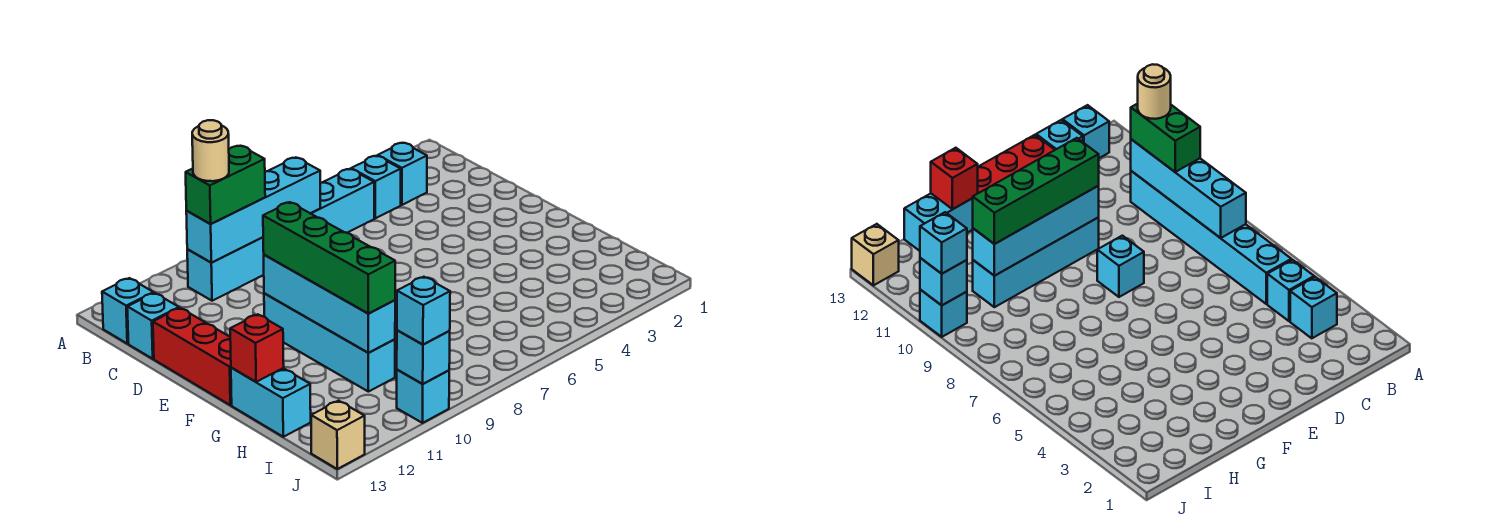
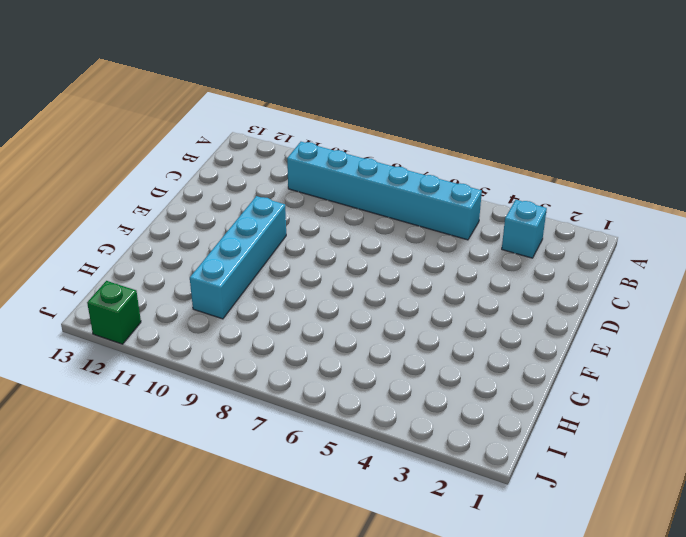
green 1x1 brick [87,281,141,344] -> none
none -> cyan 1x1 brick [351,156,401,218]
none -> cyan 1x1 brick [102,278,153,344]
none -> cyan 1x1 brick [127,293,179,359]

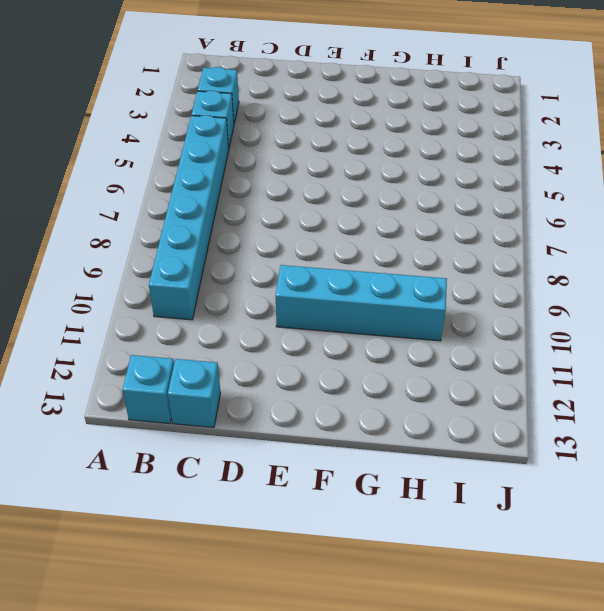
none -> red 1x3 brick [153,308,232,405]
none -> cyan 1x1 brick [1097,236,1144,297]
none -> cyan 1x2 brick [231,368,311,437]

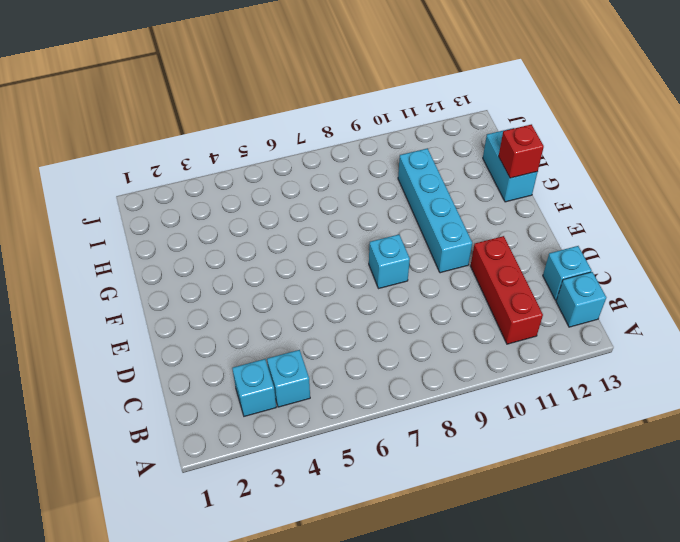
red 1x3 brick [471,236,543,344] -> red 1x3 brick moved to [153,308,232,405]
none -> cyan 1x6 brick [187,169,374,301]
none -> cyan 1x1 brick [397,370,449,423]
none -> tan 1x1 brick [311,401,365,469]

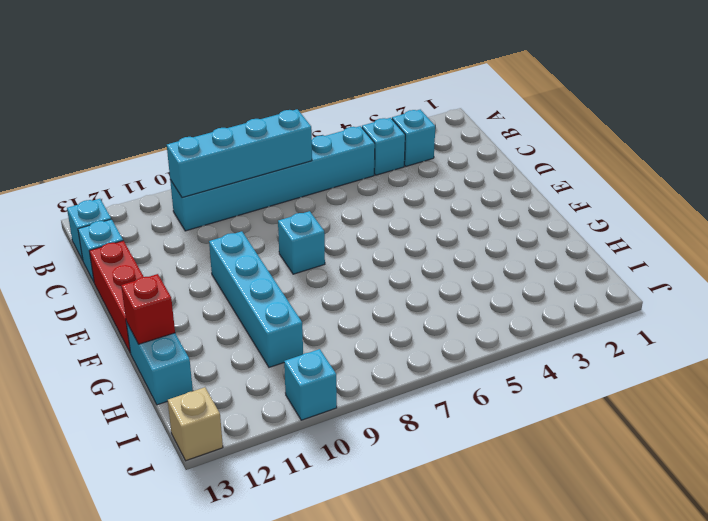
none -> cyan 1x4 brick [264,255,395,353]
none -> cyan 1x1 brick [397,330,450,384]
none -> green 1x2 brick [186,146,265,224]

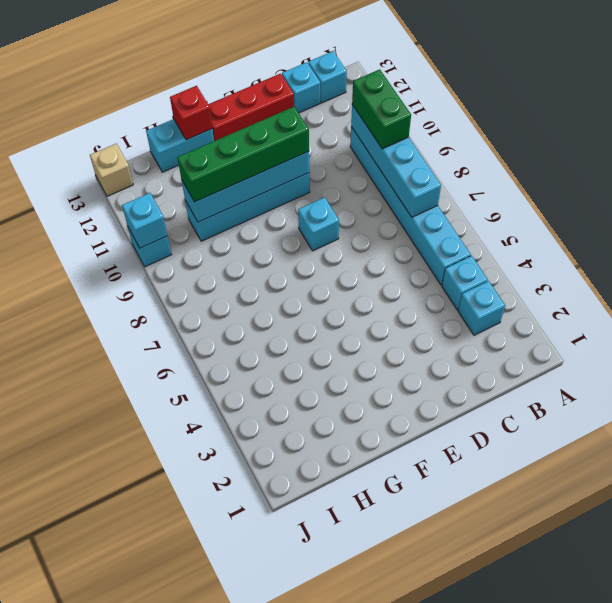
none -> cyan 1x1 brick [397,277,450,345]
none -> tan 1x1 round brick [192,120,229,181]

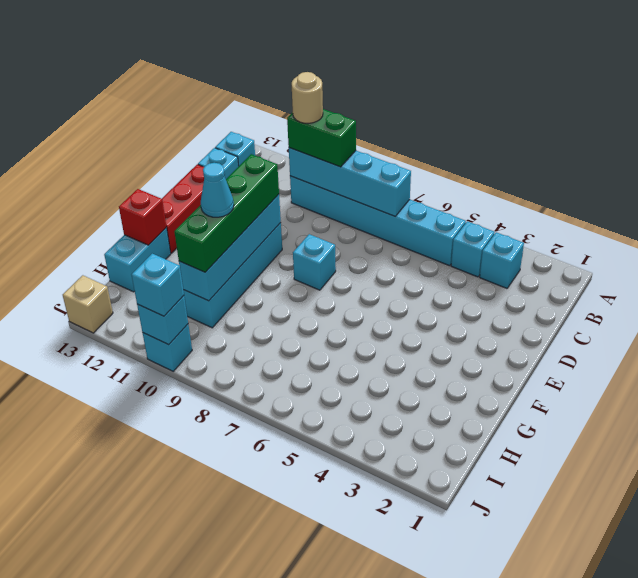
cyan 1x1 cone [201,163,234,217] -> none

